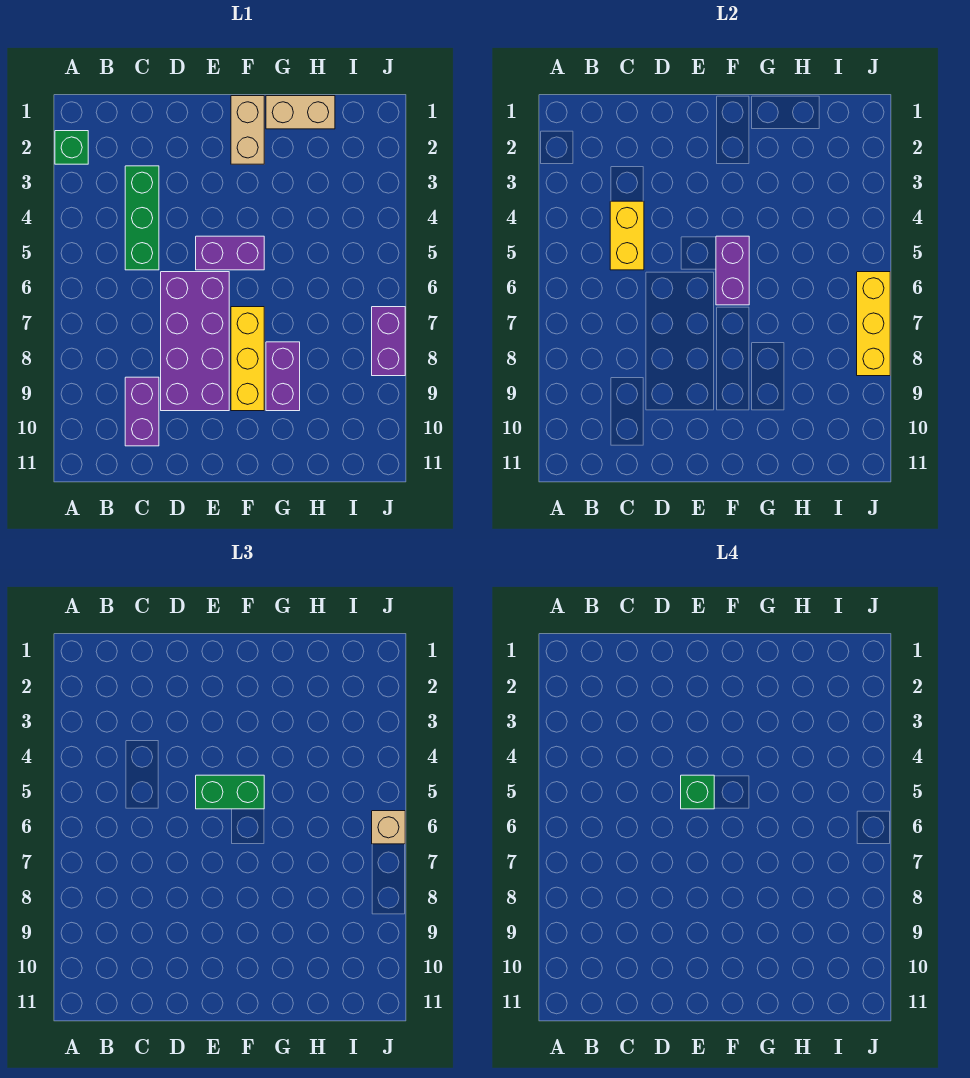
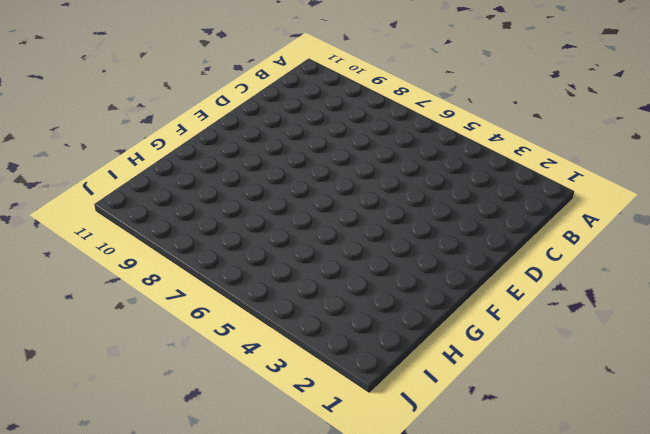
none -> green 1x1 brick [55,131,88,164]
none -> green 1x3 brick [125,166,159,270]
none -> purple 1x2 brick [125,377,159,446]

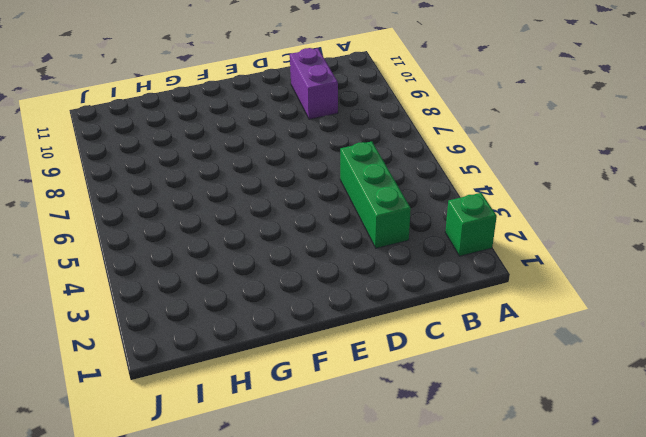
none -> purple 2x4 brick [161,272,229,411]
none -> purple 1x2 brick [196,236,264,270]
none -> tan 1x2 brick [231,96,264,164]

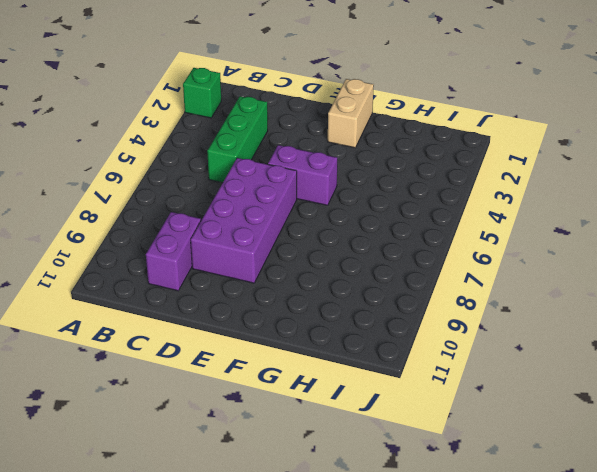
none -> yellow 1x3 brick [231,307,264,411]
none -> tan 1x2 brick [266,96,335,129]
none -> purple 1x2 brick [266,342,300,411]

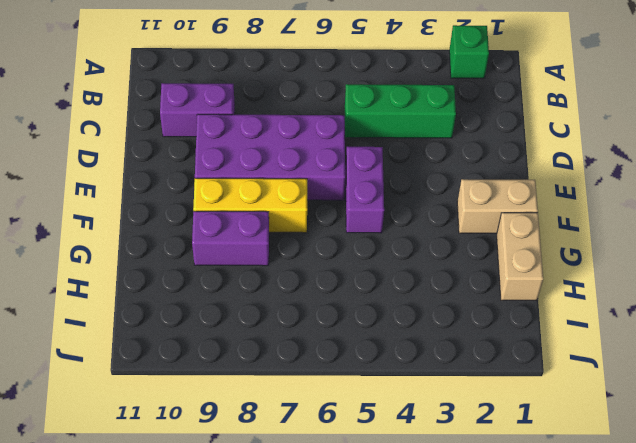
none -> purple 1x2 brick [372,307,405,376]
none -> yellow 1x2 brick [610,201,644,270]
none -> purple 1x2 brick [716,236,749,305]

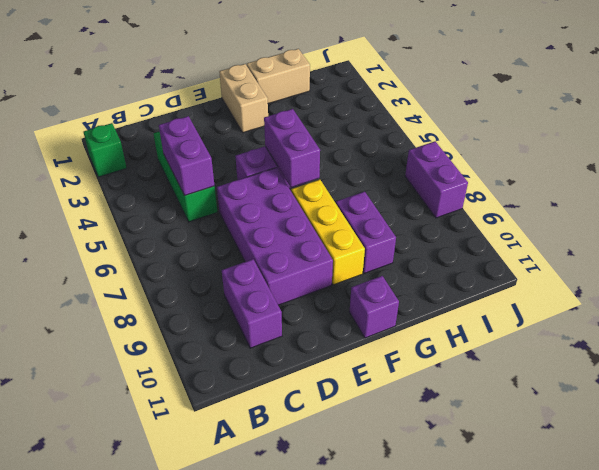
purple 1x2 brick [159,116,215,196] -> yellow 1x2 brick [610,201,644,270]
purple 1x1 brick [349,276,399,338] -> none
none -> yellow 1x3 brick [857,272,890,376]
none -> green 1x2 brick [196,775,264,809]
none -> tan 1x1 brick [372,811,405,844]

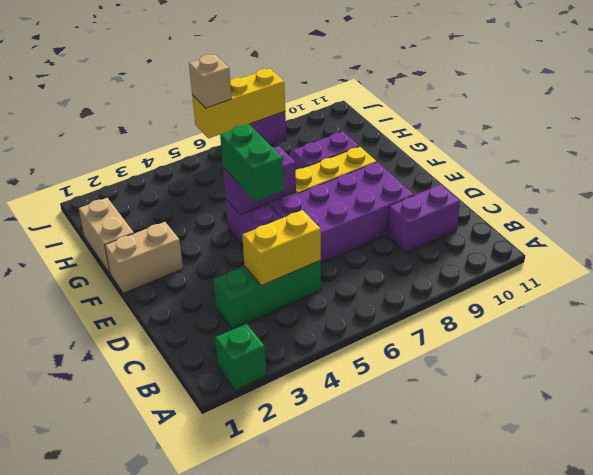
none -> green 1x1 brick [681,775,714,809]

